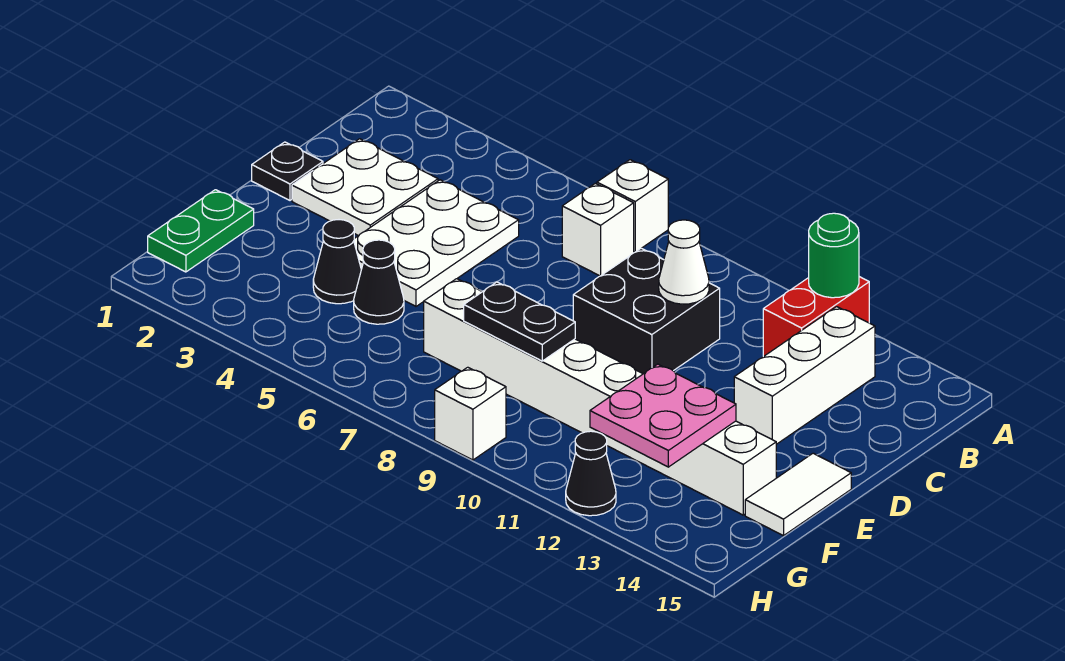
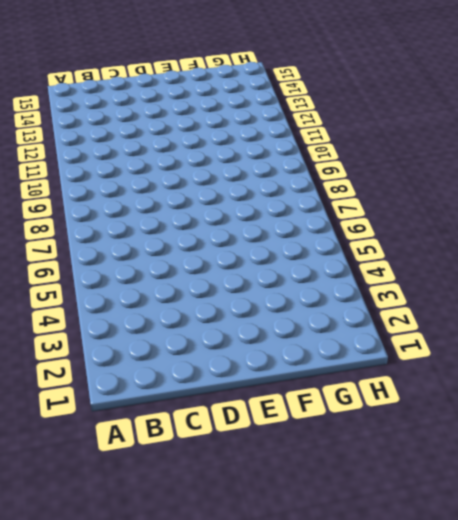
none -> white 1x1 brick [597,160,668,252]
none -> red 1x2 brick [763,277,869,357]
none -> white 1x1 brick [562,183,634,276]

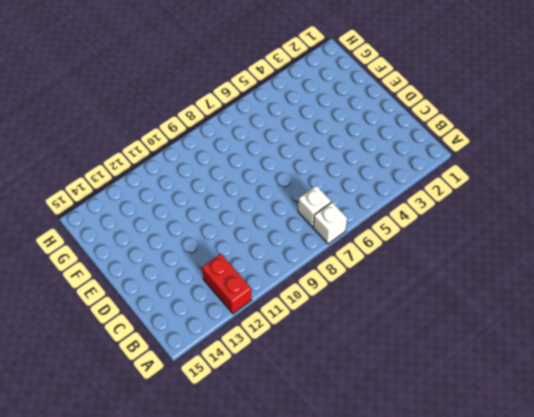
none -> white 1x3 brick [734,307,875,444]
none -> white 2x2 plate [292,139,438,236]
none -> white 2x3 plate [354,180,519,306]

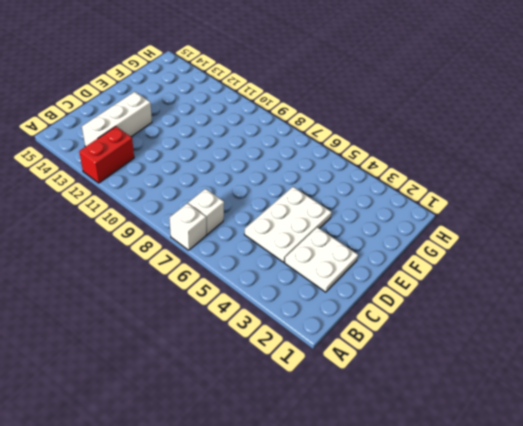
none -> black 2x2 brick [573,248,720,374]
none -> black 1x1 plate [252,142,323,200]
none -> white 1x2 tile [745,453,851,536]

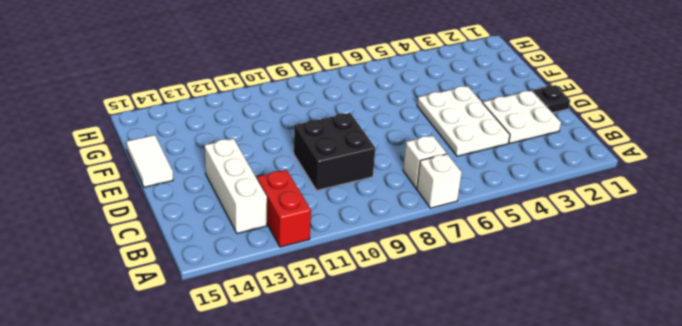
none -> green 1x2 plate [148,190,254,272]
none -> black 1x1 cone [313,220,361,304]
none -> black 1x1 cone [354,240,404,324]

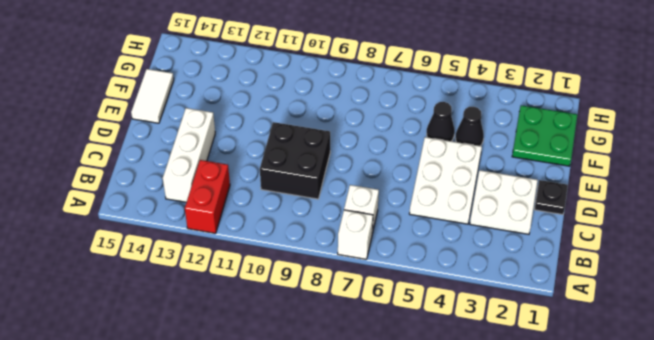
green 2x2 plate [512,105,577,166] -> green 1x2 plate [148,190,254,272]
none -> white 1x8 brick [424,279,776,515]
none -> white 1x1 brick [435,367,506,460]
none -> black 1x1 cone [566,431,616,516]

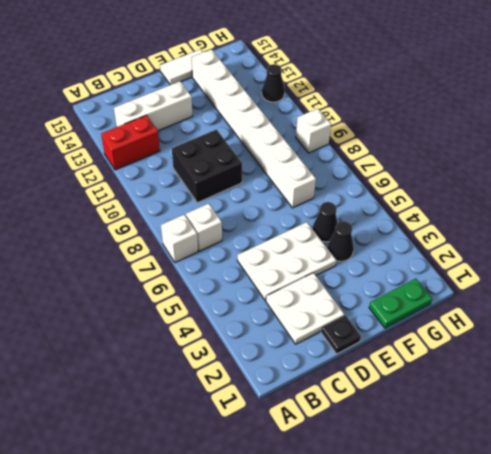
none -> green 1x1 round brick [809,213,859,298]
none -> white 1x1 cone [659,220,709,304]
none -> black 1x2 plate [464,282,575,361]

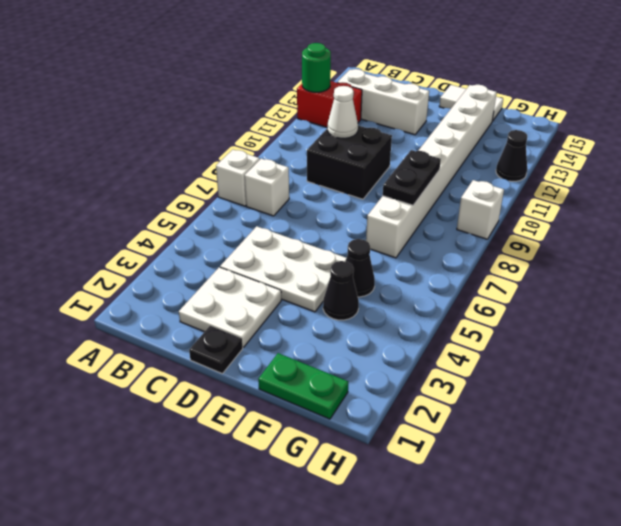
none -> pink 2x2 plate [590,364,736,467]

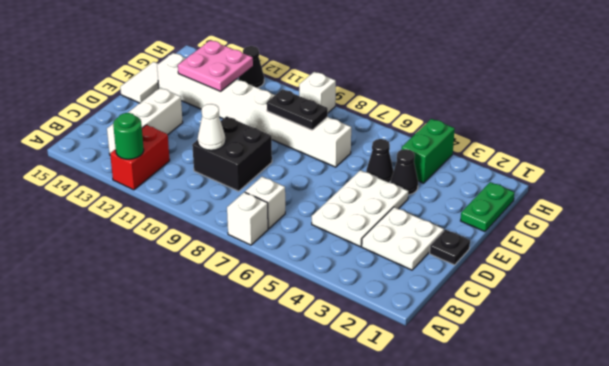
green 1x2 brick [402,119,455,183] -> none

